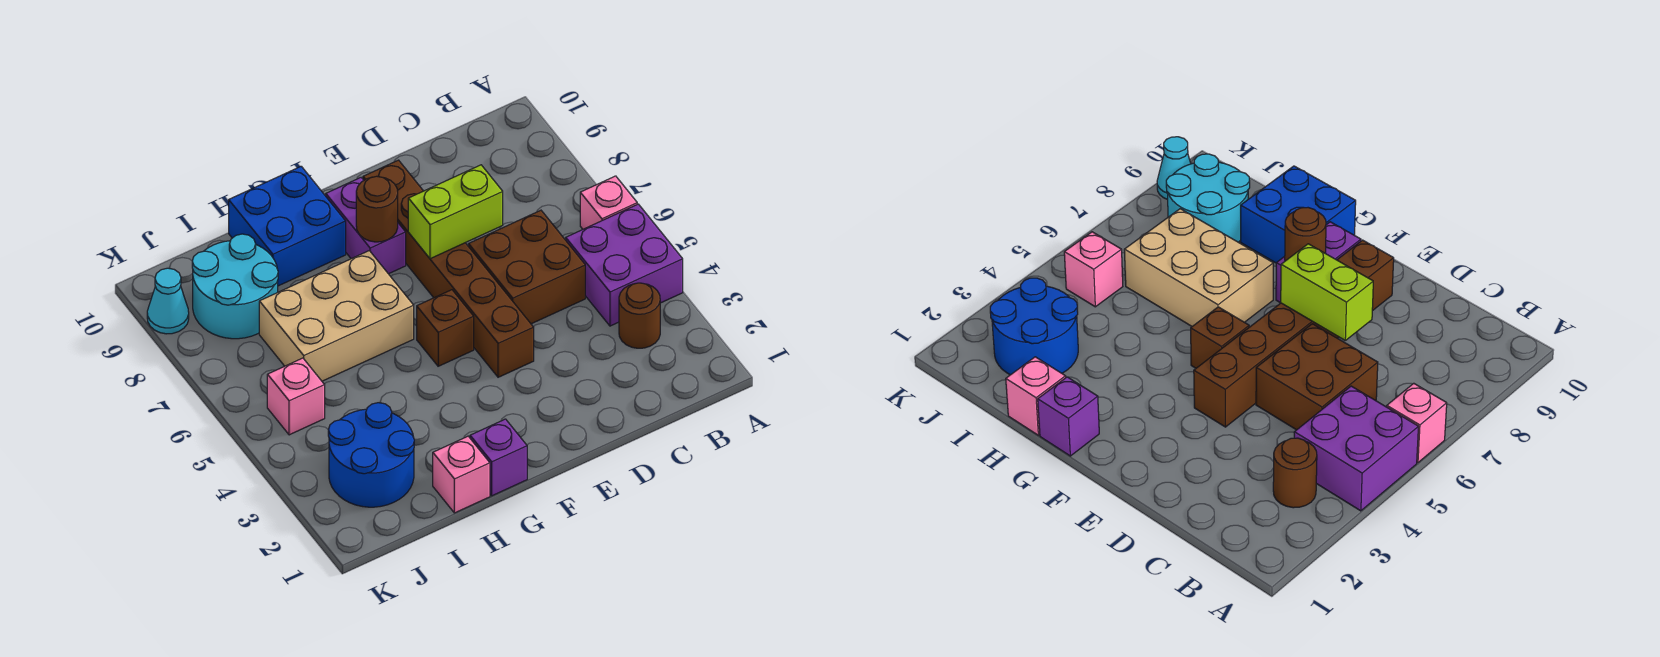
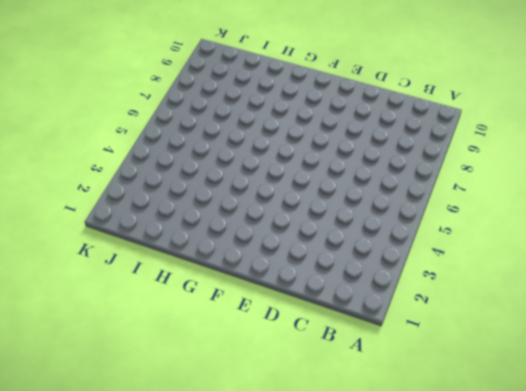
none -> purple 2x2 brick [566,204,683,326]
none -> pink 1x1 brick [580,176,637,229]
none -> brown 1x1 round brick [619,283,660,348]

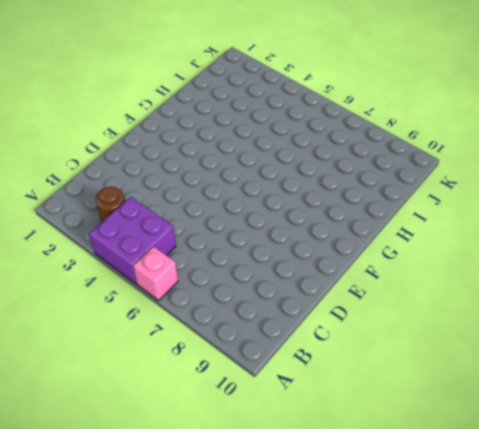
none -> brown 2x2 brick [468,210,585,324]
none -> brown 1x6 brick [363,160,534,377]
none -> brown 1x1 brick [417,290,474,366]

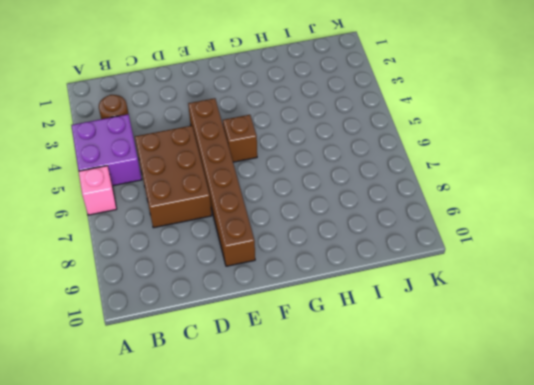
brown 2x3 brick [135,126,212,228] -> brown 2x2 brick [468,210,585,324]
none -> purple 1x2 brick [326,178,406,274]
none -> purple 1x1 brick [470,419,527,496]
none -> tan 2x3 brick [259,251,414,381]

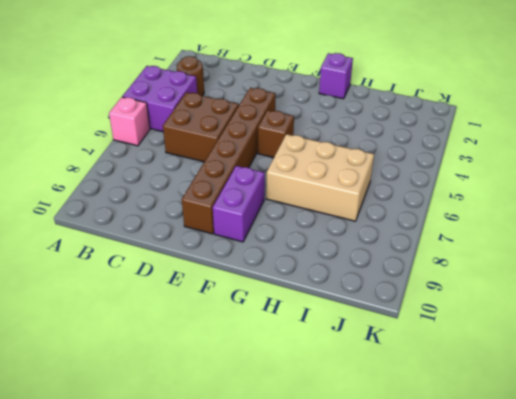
none -> blue 2x2 brick [229,166,346,286]
none -> pink 1x1 brick [433,436,490,513]
none -> blue 2x2 round brick [328,403,414,507]

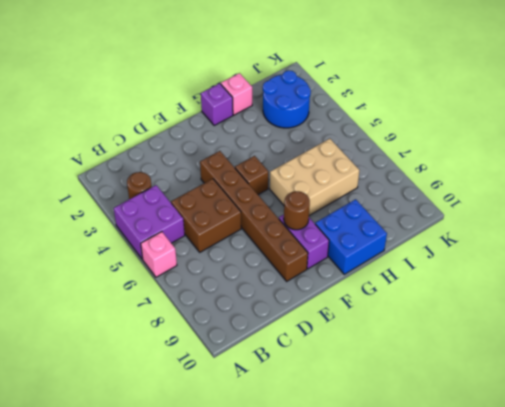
none -> cyan 2x2 round brick [192,234,278,339]
none -> pink 1x1 brick [267,358,325,435]
none -> cyan 1x1 cone [147,268,189,334]

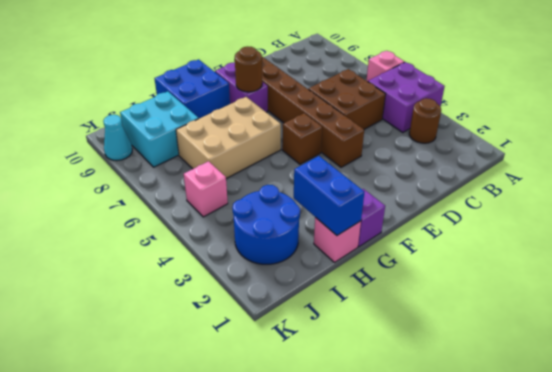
blue 1x2 brick [294,156,364,235] -> none
cyan 2x2 brick [120,92,199,167] -> cyan 2x2 round brick [192,234,278,339]
none -> lime 1x2 brick [408,165,503,259]

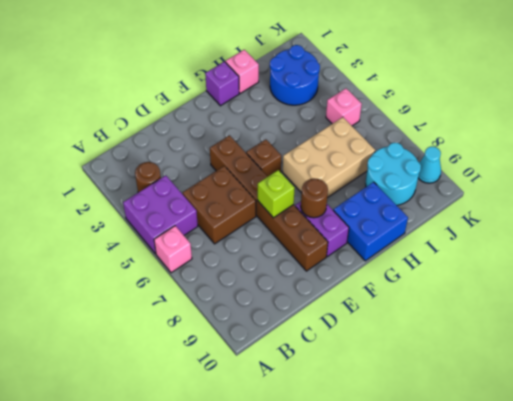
lime 1x1 brick [258,170,295,218] -> lime 1x2 brick [408,165,503,259]

